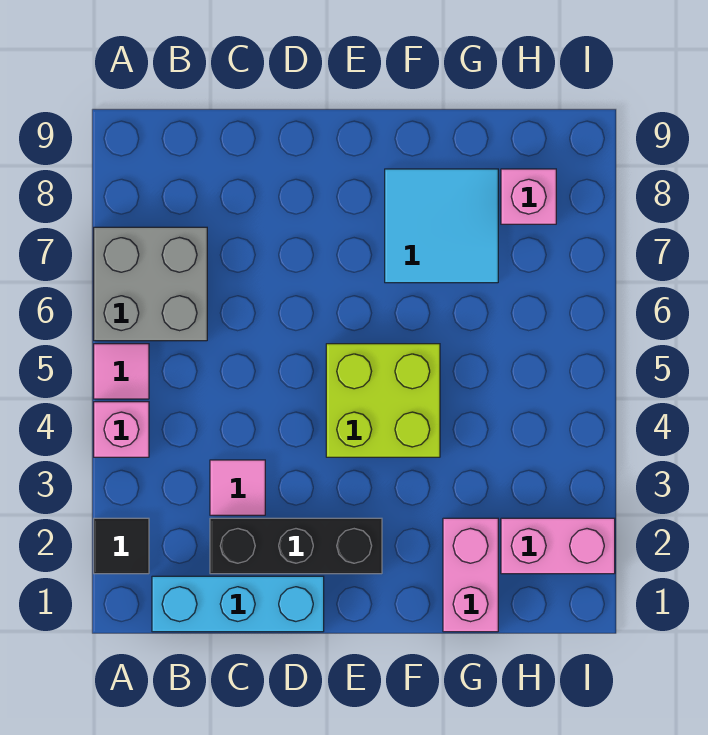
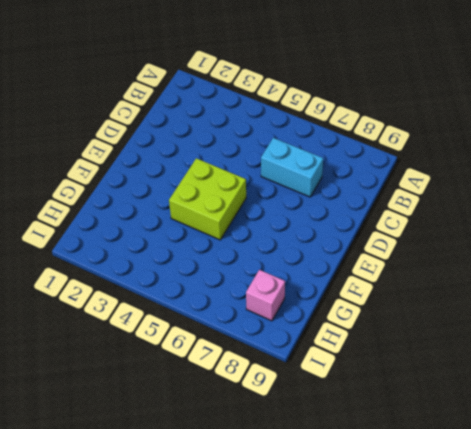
cyan 1x2 brick [261,138,323,197] -> none
none -> black 1x1 tile [94,518,149,574]
none -> pink 1x1 brick [94,402,149,457]
none -> pink 1x1 tile [94,344,149,399]

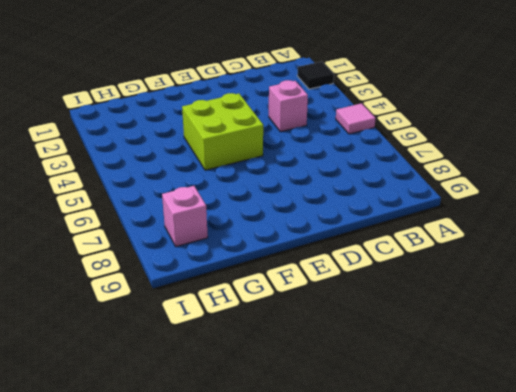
pink 1x1 brick [269,80,308,132] -> pink 1x1 brick moved to [94,402,149,457]
none -> grey 2x2 brick [94,227,207,341]
none -> cyan 1x3 brick [152,576,324,632]
none -> black 1x3 brick [210,518,382,574]

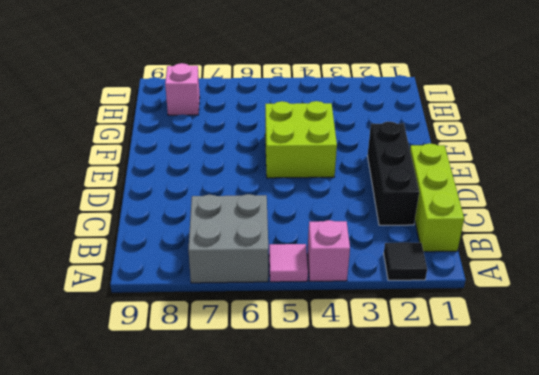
lime 1x3 brick [410,143,464,252] -> cyan 1x3 brick [152,576,324,632]
none -> pink 1x1 tile [210,460,265,515]
none -> cyan 2x2 tile [385,169,498,283]
none -> pink 1x2 brick [443,518,498,632]

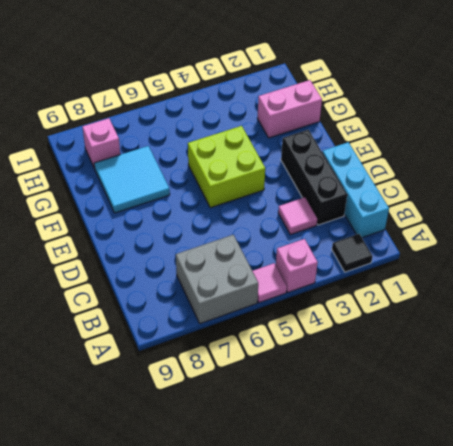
none -> pink 1x2 brick [501,518,615,574]

